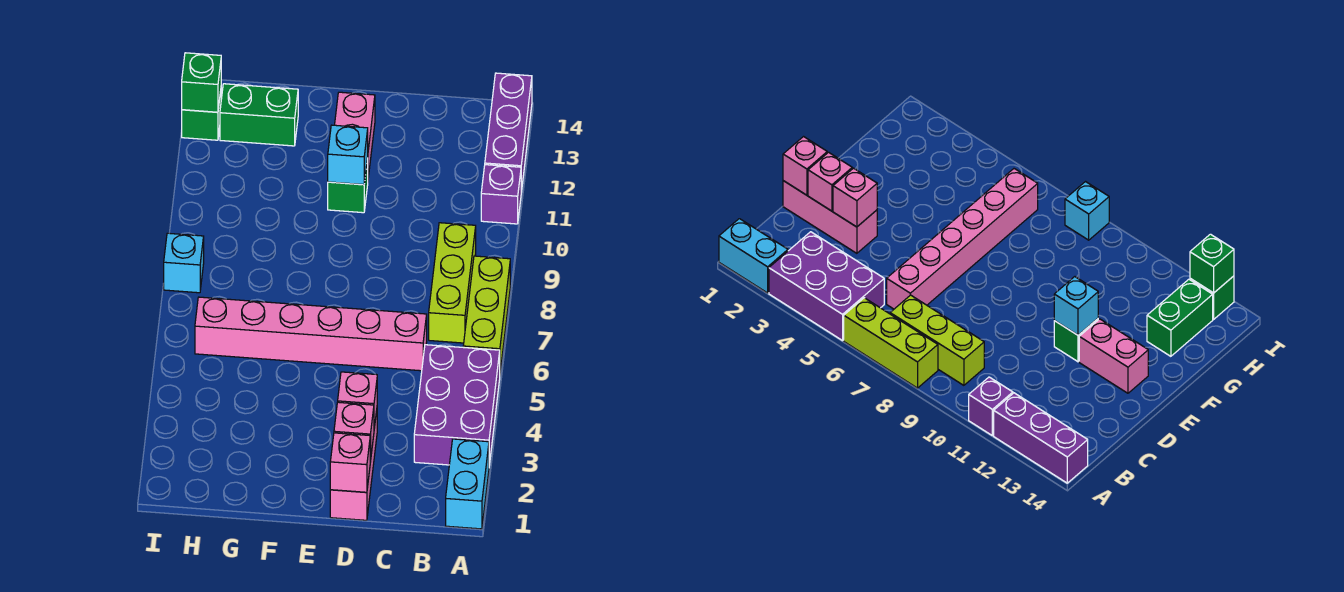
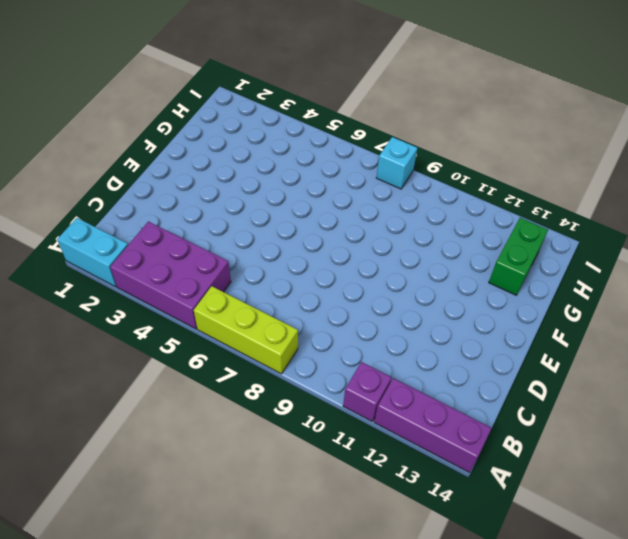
none -> lime 1x3 brick [429,223,476,343]
none -> pink 1x6 brick [195,297,427,371]
none -> pink 1x3 brick [330,411,377,520]

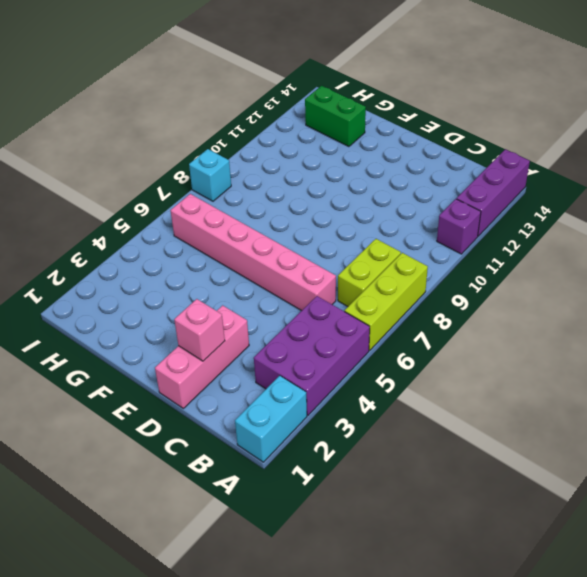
lime 1x2 brick [338,239,401,306] -> lime 1x3 brick [429,223,476,343]
none -> green 1x1 brick [328,158,368,213]
none -> pink 1x2 brick [335,92,375,177]
none -> green 1x1 brick [182,91,221,140]

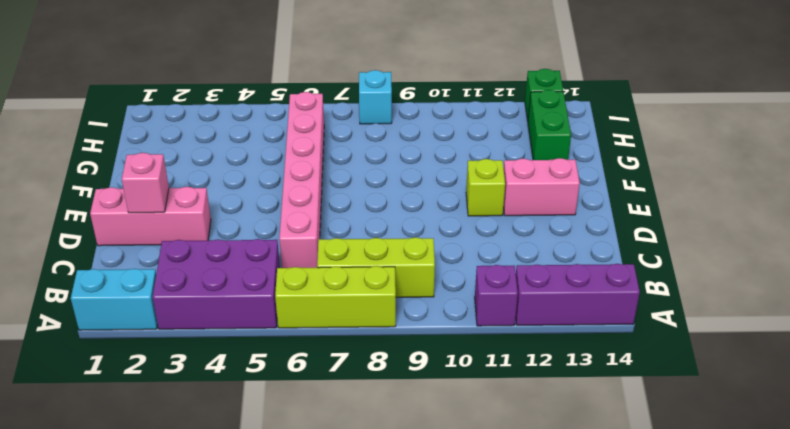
lime 1x1 brick [466,159,505,216] -> green 1x1 brick [328,158,368,213]
none -> pink 1x1 brick [330,433,370,492]
none -> pink 1x1 brick [338,372,377,428]
none -> cyan 1x1 brick [328,125,368,185]

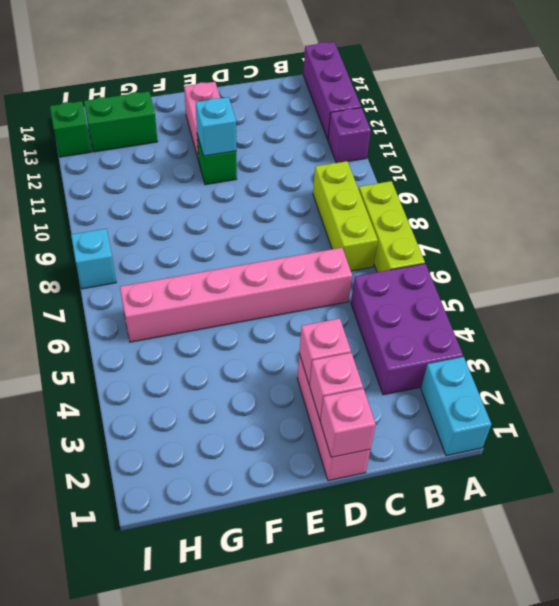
none -> green 1x1 brick [182,53,221,112]

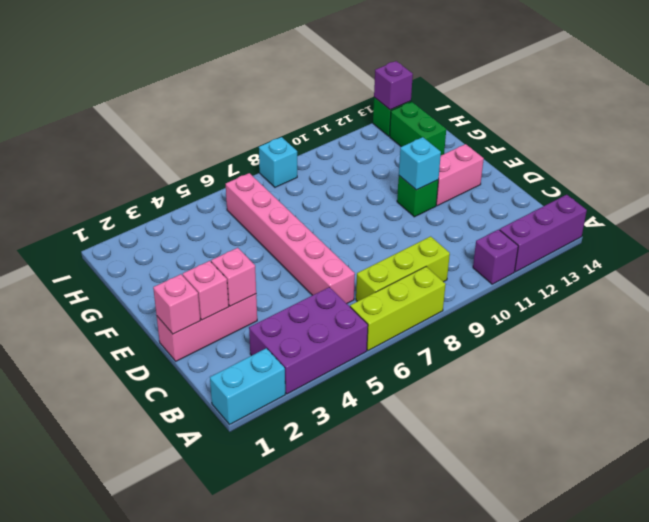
purple 1x1 brick [374,61,413,110] -> green 1x1 brick [182,53,221,112]

